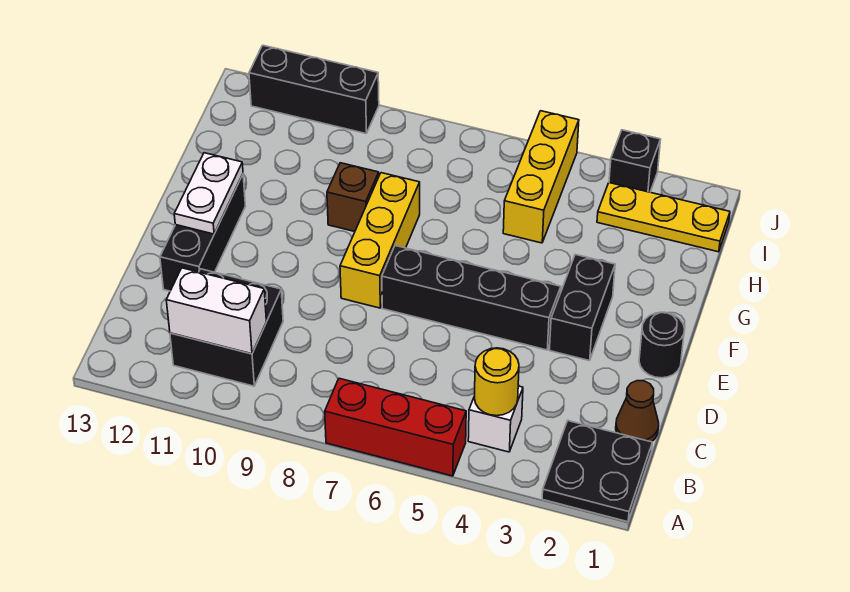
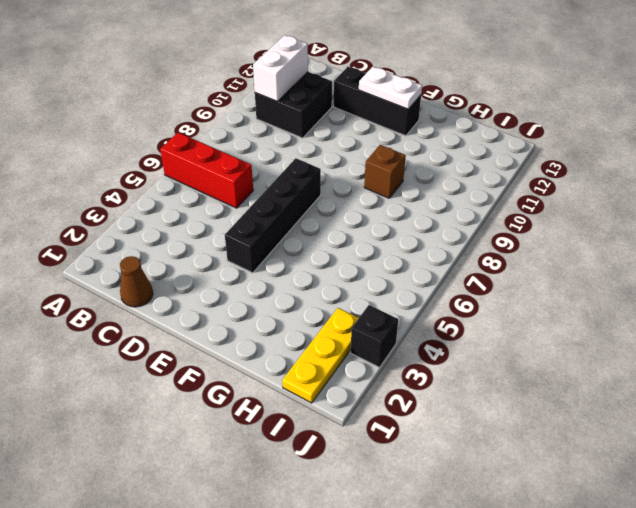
red 1x3 brick [160,132,253,208] -> red 1x3 brick turned to [325,378,466,476]
none -> black 2x2 plate [542,421,652,522]
none -> white 1x1 brick [468,386,523,452]
none -> black 1x1 round brick [639,312,685,378]

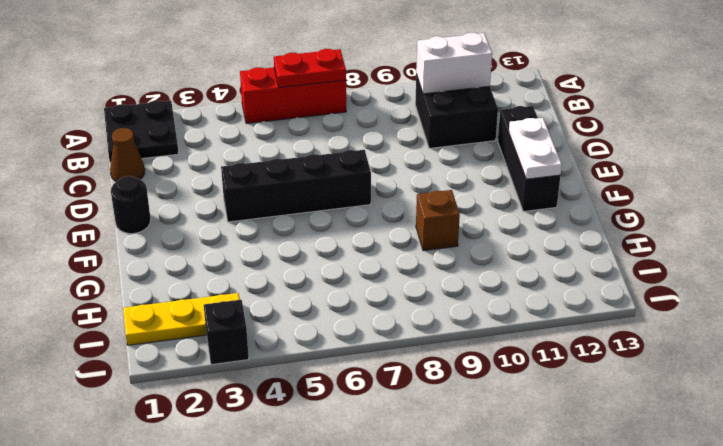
red 1x2 plate [274,49,346,87] -> none
none -> white 1x1 brick [468,386,523,452]
none -> black 1x2 brick [549,254,615,361]
none -> yellow 1x3 brick [340,173,420,308]

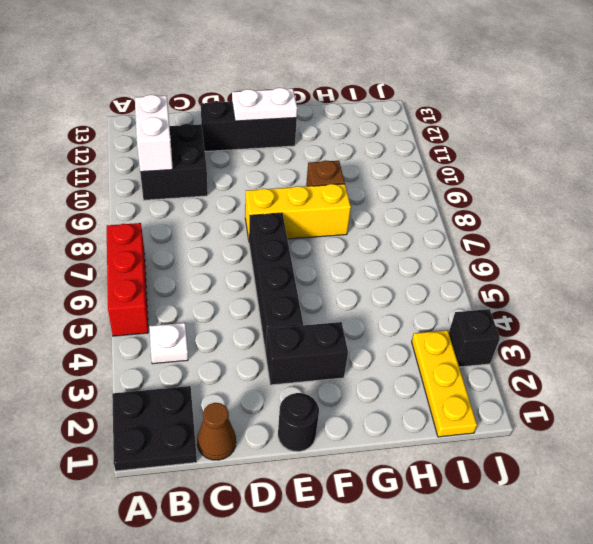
white 1x1 plate [149,323,188,364] -> white 1x1 brick [468,386,523,452]
none -> yellow 1x3 brick [503,111,579,243]
none -> black 1x3 brick [249,45,379,134]
none -> yellow 1x1 round brick [474,348,519,416]

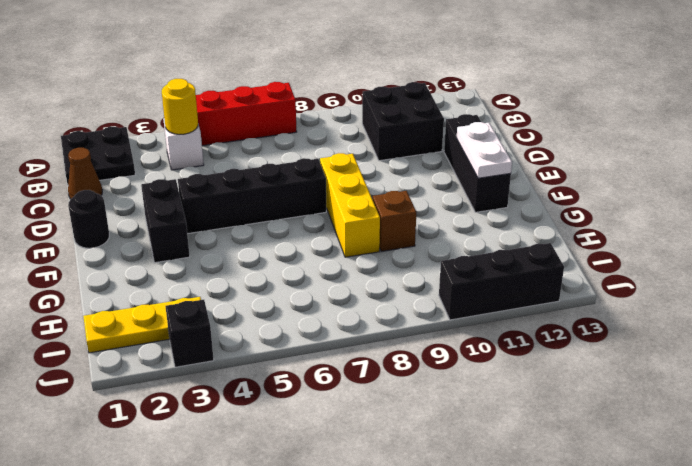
none -> yellow 1x3 brick [503,111,579,243]
none -> white 1x2 brick [166,268,266,354]

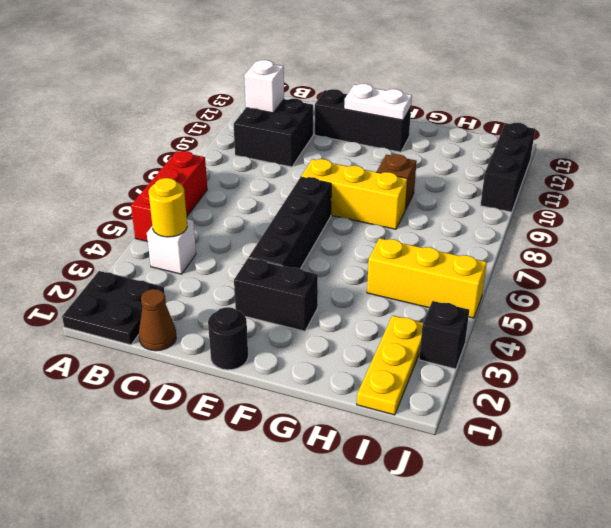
white 1x1 brick [244,60,284,113] -> white 1x2 brick [166,268,266,354]

